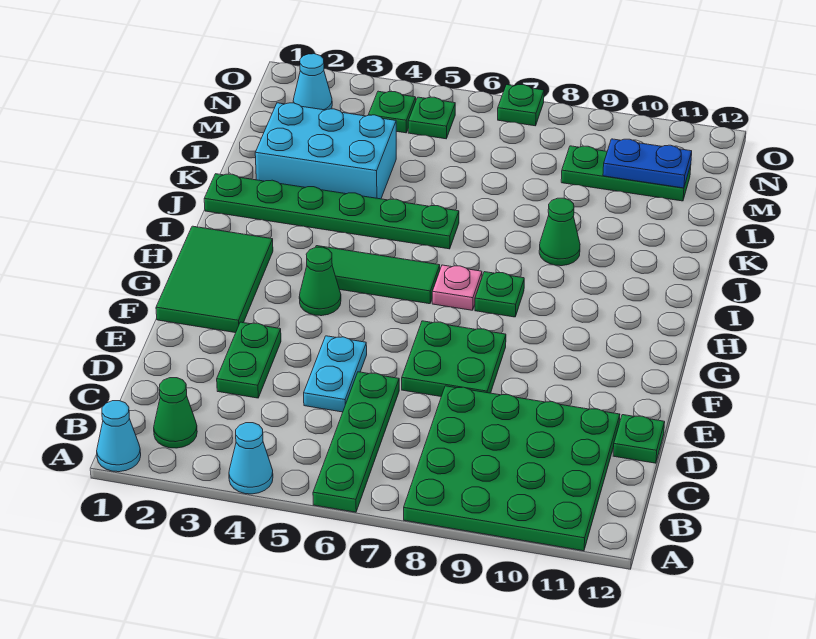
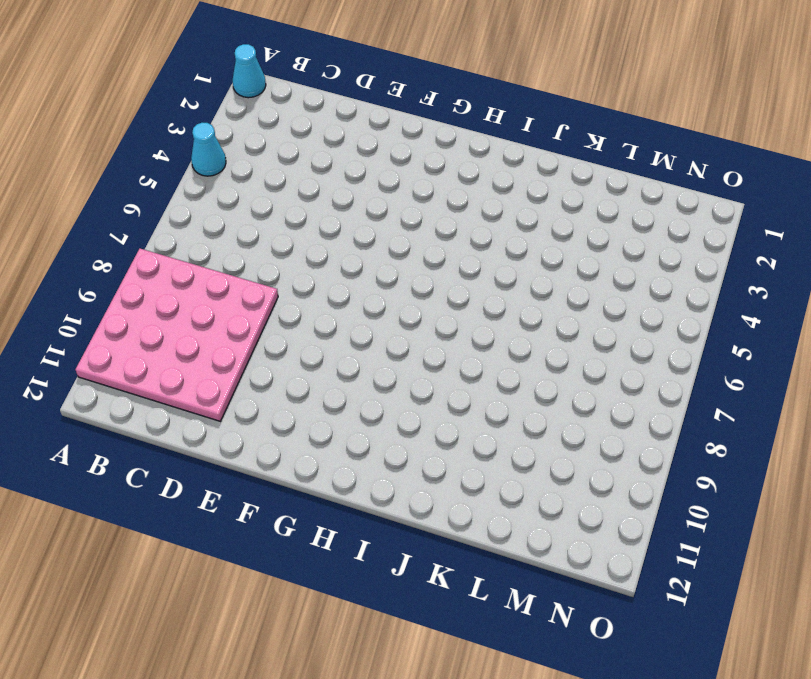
pink 4x4 plate [75,249,278,421] -> green 4x4 plate [404,386,620,551]
none -> green 1x4 plate [313,372,399,512]
none -> green 1x1 cone [154,378,197,448]
none -> green 1x2 plate [217,322,281,398]

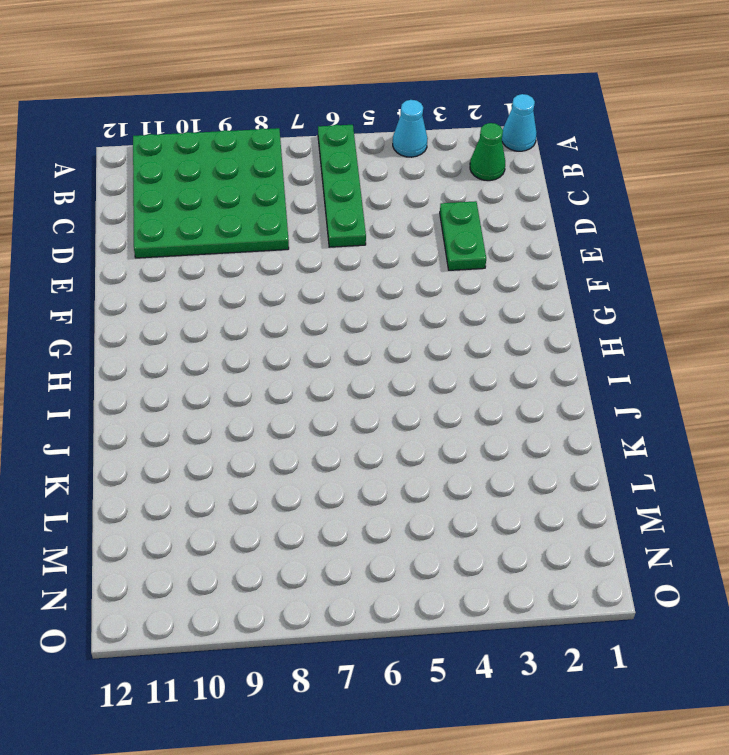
none -> cyan 1x2 plate [304,336,367,412]
none -> green 1x1 plate [613,415,665,463]
none -> green 2x2 plate [402,321,506,396]

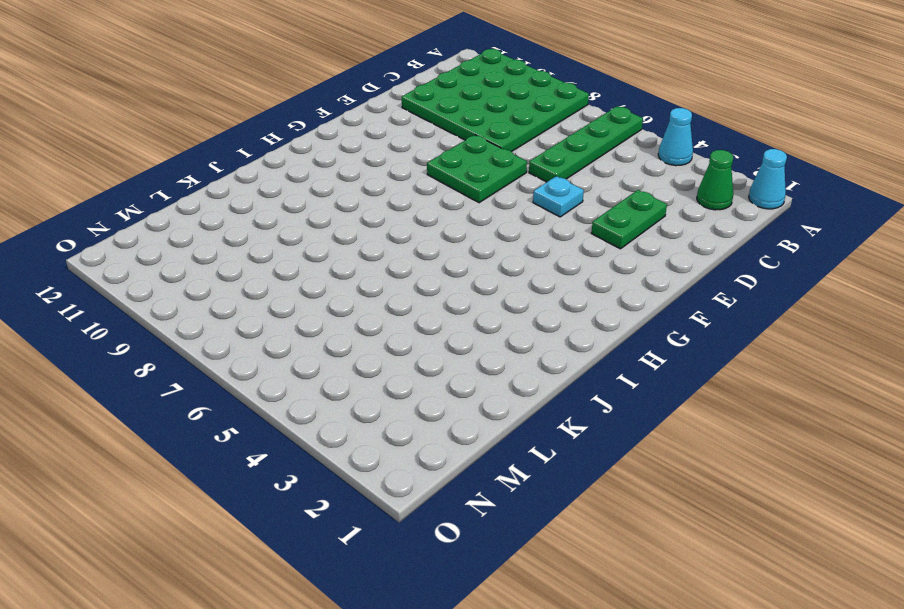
cyan 1x1 plate [533,176,584,217] -> cyan 1x2 plate [304,336,367,412]
none -> green 1x1 plate [613,415,665,463]
none -> green 2x3 tile [156,226,273,333]
none -> green 1x1 cone [299,247,341,316]

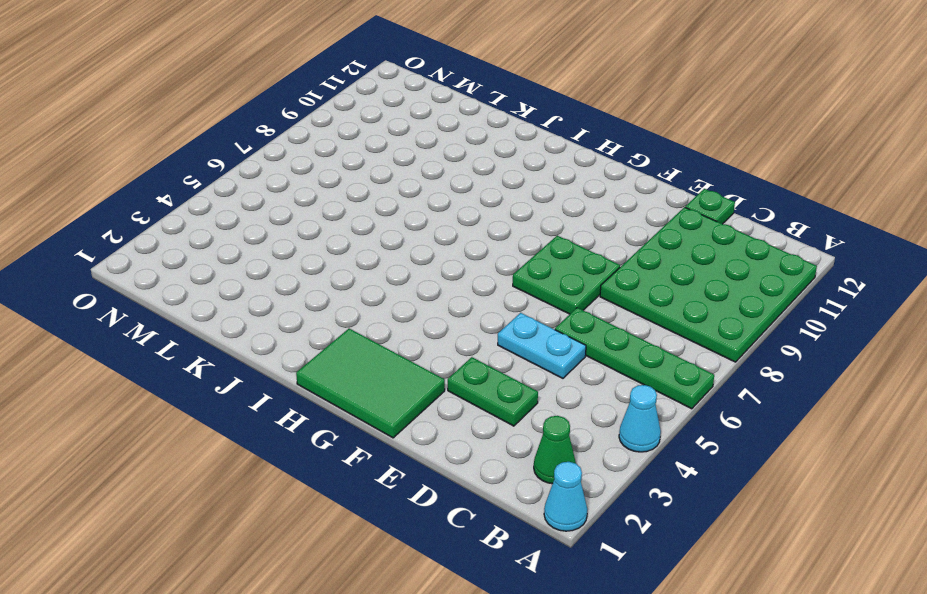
none -> green 1x1 cone [299,247,341,316]
none -> green 1x3 tile [316,246,440,304]
none -> pink 1x1 plate [432,265,482,310]

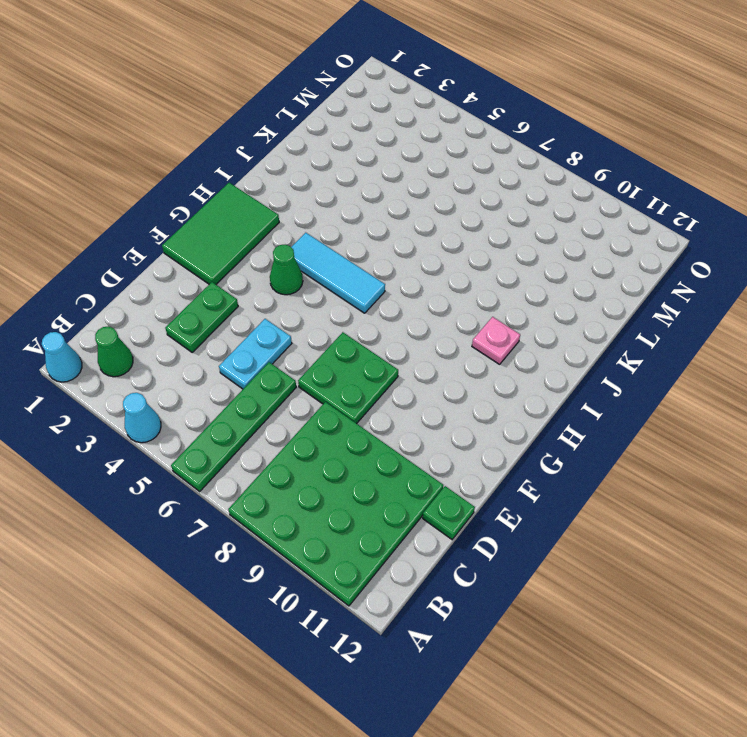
cyan 1x3 tile [291,233,385,313] -> green 1x3 tile [316,246,440,304]
pink 1x1 plate [472,317,520,364] -> pink 1x1 plate moved to [432,265,482,310]
none -> green 1x1 plate [475,272,524,317]
none -> green 1x6 plate [204,174,459,249]
none -> green 1x1 cone [539,198,580,266]

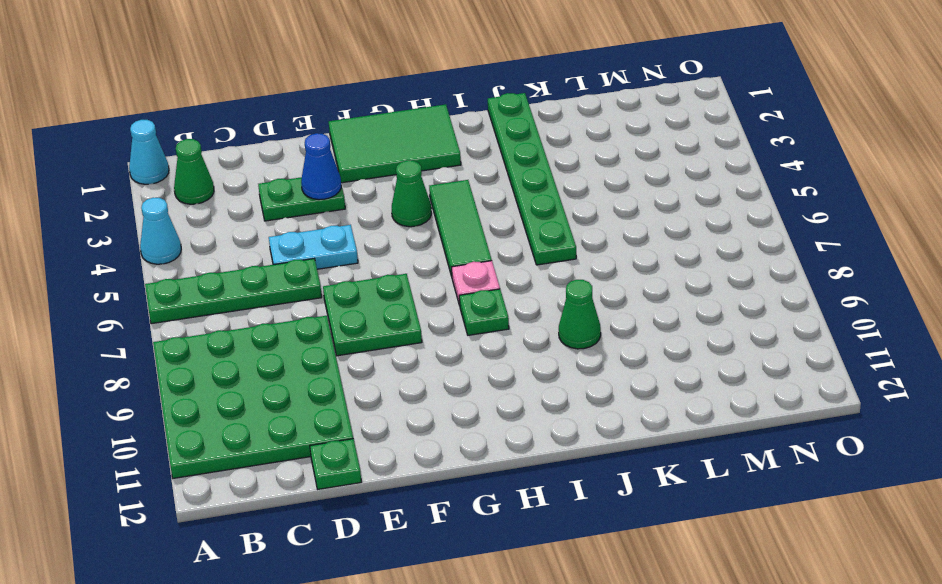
blue 1x1 cone [301,133,341,200] -> none
none -> cyan 2x3 brick [255,103,396,199]
none -> green 1x3 plate [561,146,691,201]
none -> cyan 1x1 cone [293,54,332,110]

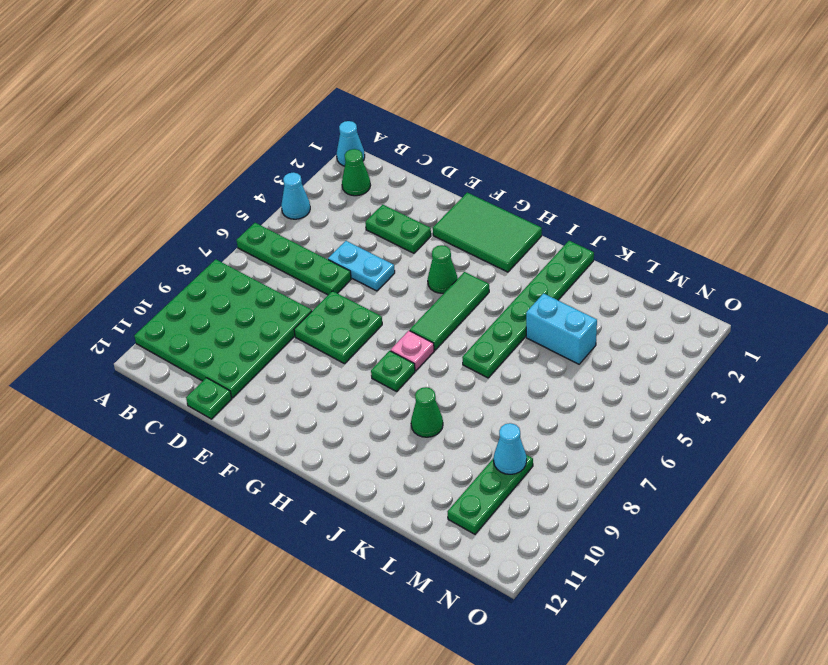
cyan 1x2 brick [526,293,597,364] -> cyan 2x3 brick [255,103,396,199]
cyan 1x1 cone [494,423,527,474] -> cyan 1x1 cone moved to [293,54,332,110]
none -> green 1x1 plate [369,91,416,133]
none -> green 1x1 plate [408,97,455,139]
none -> green 1x1 plate [498,85,544,126]

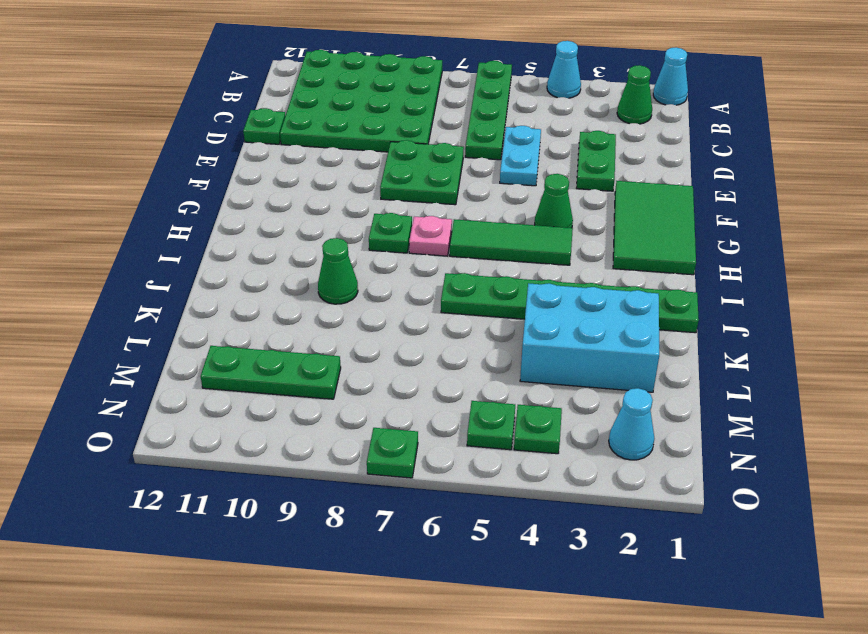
none -> blue 1x2 plate [603,139,692,188]

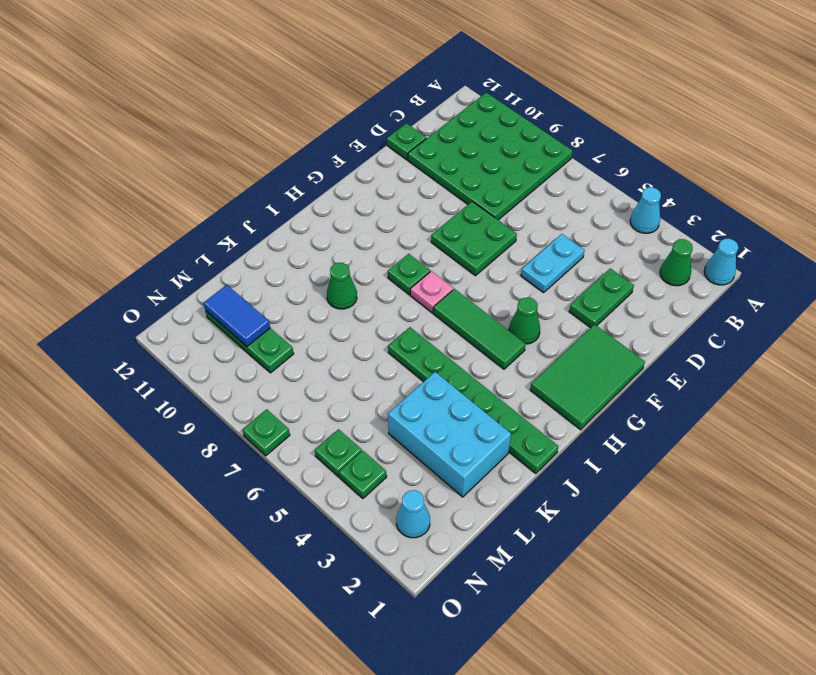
blue 1x2 tile [203,285,270,346] -> blue 1x2 plate [603,139,692,188]
none -> green 1x4 plate [313,372,399,512]

